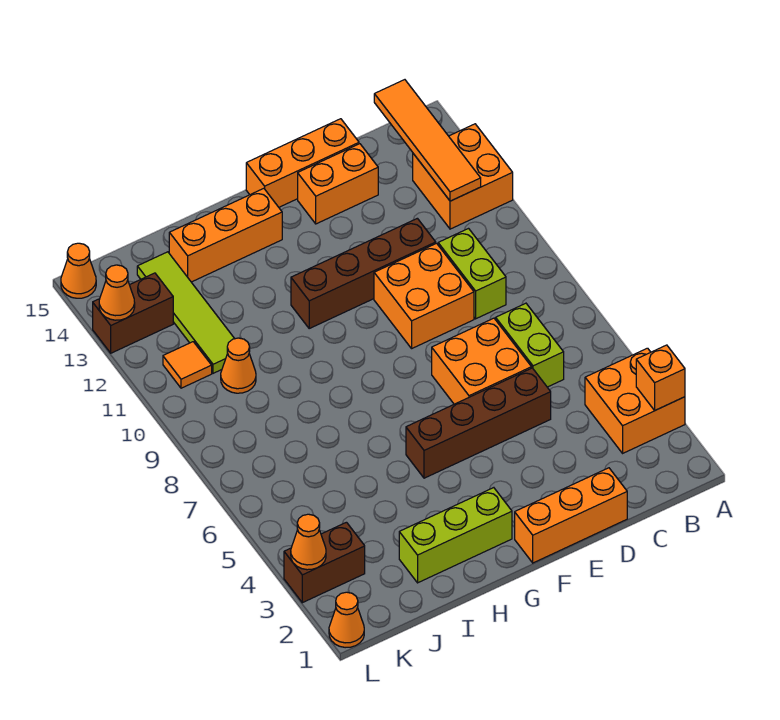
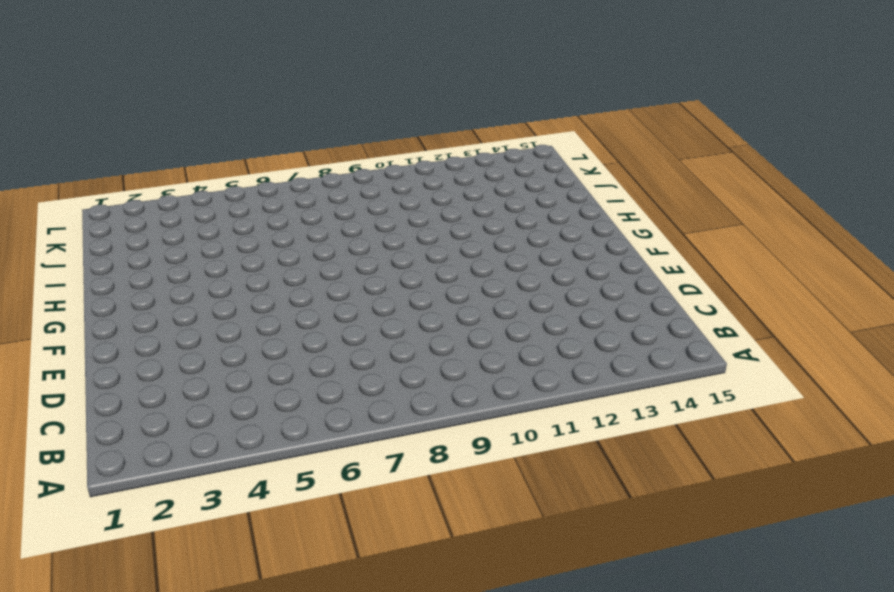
none -> orange 2x2 brick [585,348,685,453]
none -> orange 2x2 brick [413,124,513,229]
none -> lime 1x2 brick [496,303,564,387]

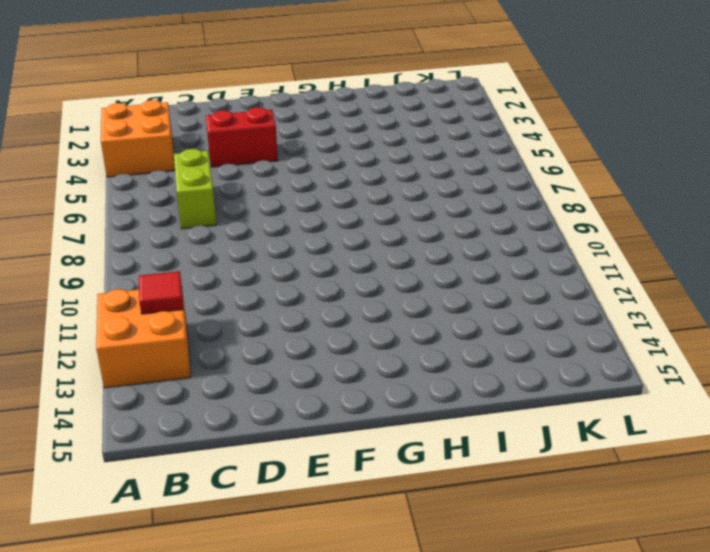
red 1x1 tile [139,271,184,314] -> orange 1x4 tile [374,80,481,201]
red 1x2 brick [206,107,278,167] -> none
none -> lime 1x2 brick [438,229,506,319]
none -> orange 1x3 brick [515,468,627,563]
none -> brown 1x4 brick [406,368,551,478]

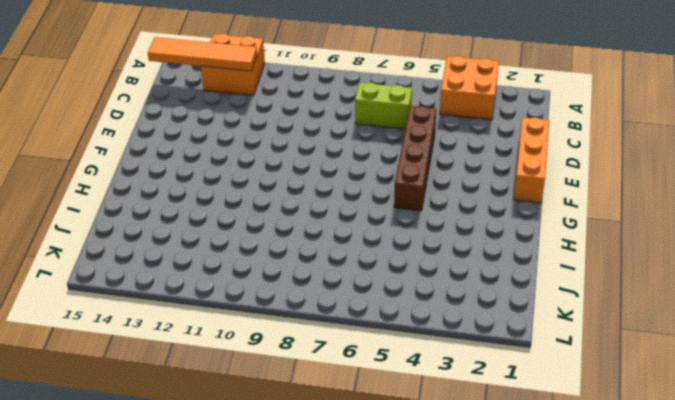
none -> lime 1x2 brick [438,229,506,319]
none -> orange 2x2 brick [432,318,532,404]
none -> orange 2x2 brick [374,243,474,348]

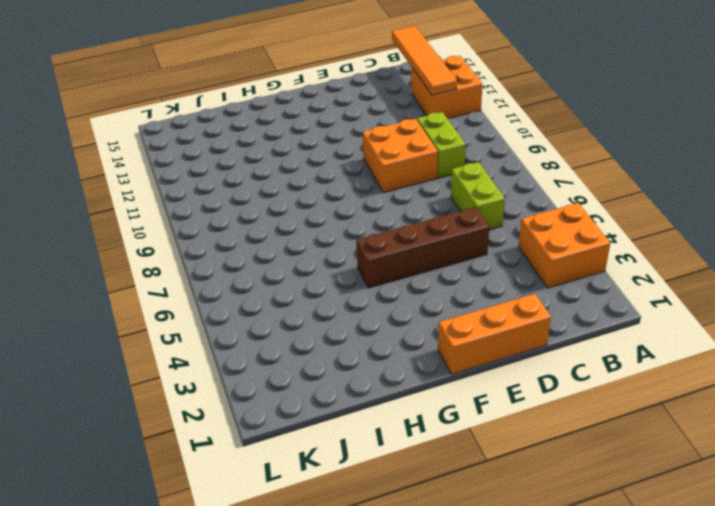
none -> orange 2x2 brick [432,318,532,404]
none -> brown 1x4 brick [291,218,436,328]
none -> orange 1x2 brick [298,144,378,224]

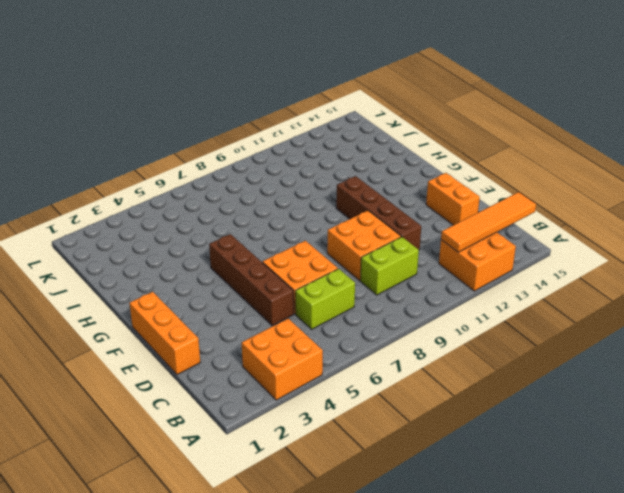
none -> orange 1x3 brick [246,119,359,207]
none -> lime 1x3 brick [399,488,512,583]
none -> orange 1x3 brick [169,188,282,282]

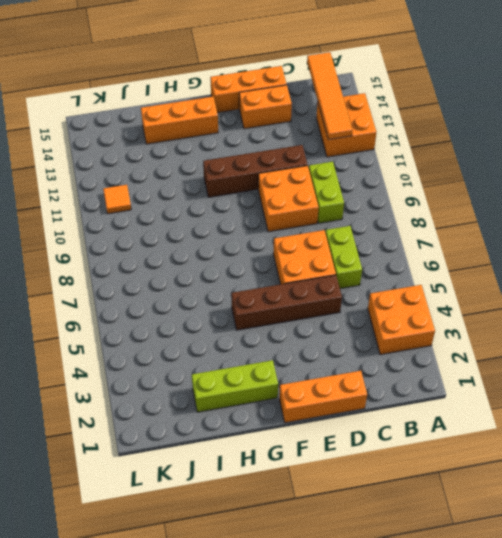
none -> orange 1x1 cone [221,338,256,393]
none -> lime 1x4 tile [137,252,235,373]
none -> brown 1x2 brick [284,522,365,603]

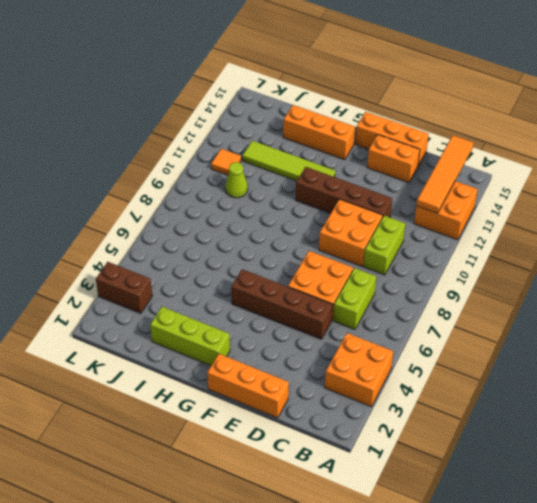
lime 1x4 tile [242,141,335,181] -> lime 1x4 tile turned to [137,252,235,373]
lime 1x1 cone [225,162,248,198] -> orange 1x1 cone [221,338,256,393]
none -> brown 1x2 brick [93,273,173,353]
none -> orange 1x1 cone [329,592,364,648]
none -> orange 1x1 cone [61,243,96,298]

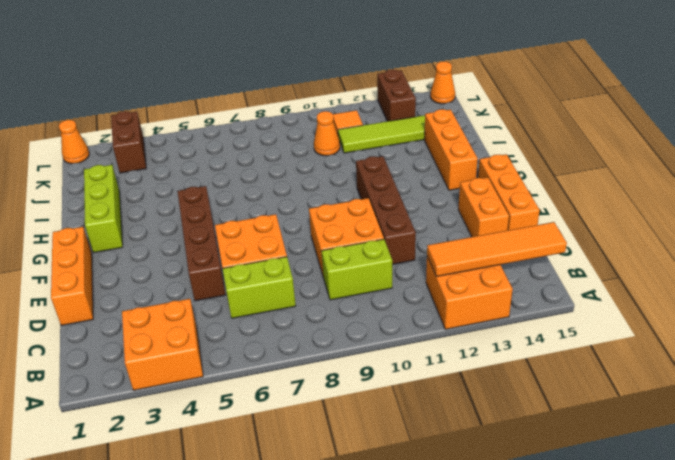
none -> orange 1x1 brick [636,345,685,410]
none -> orange 1x1 cone [291,514,326,570]
none -> orange 1x1 cone [99,265,135,320]

